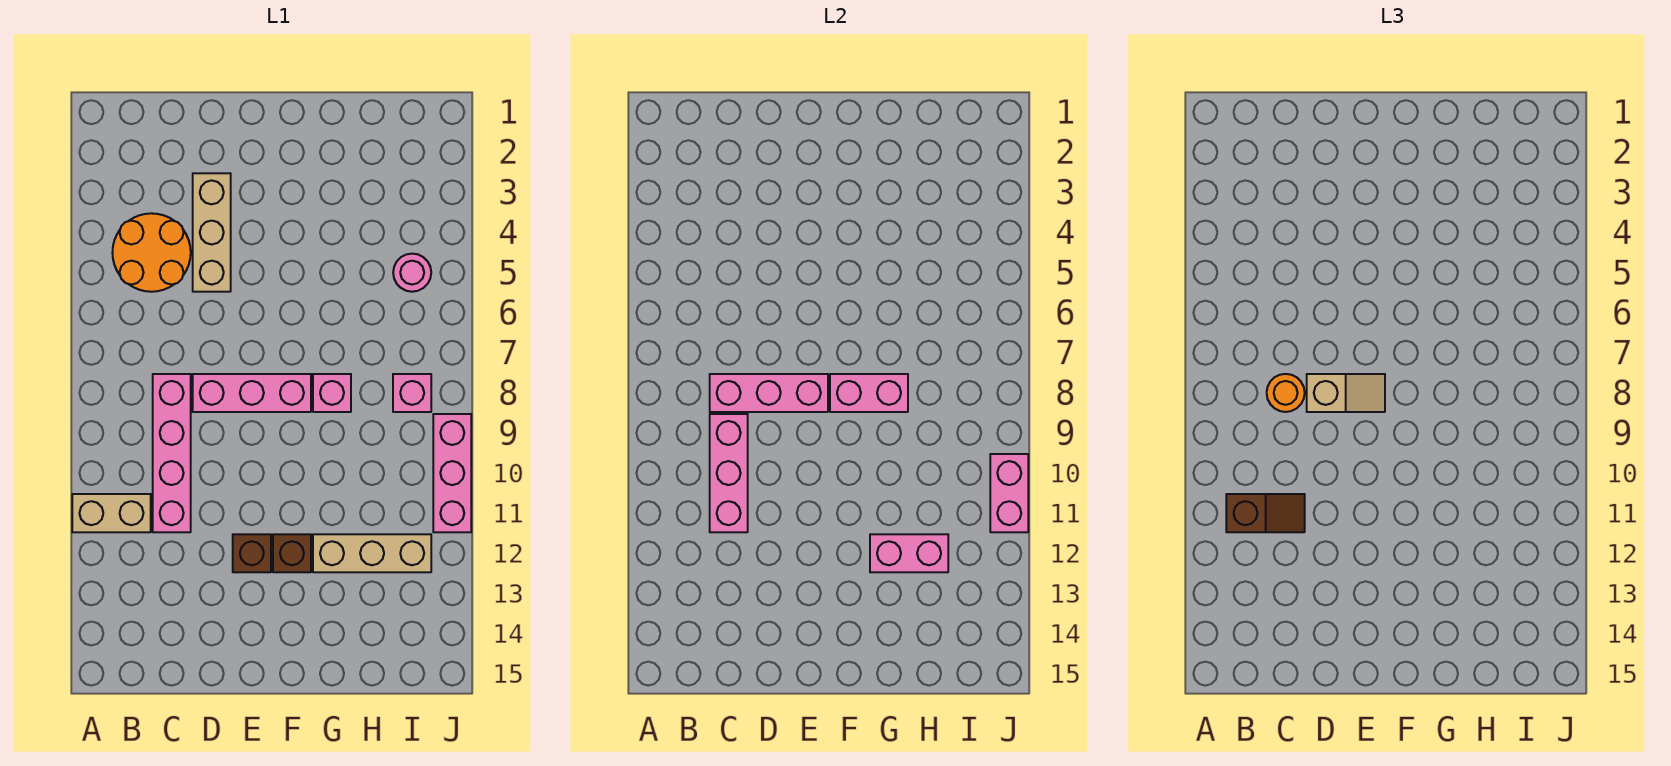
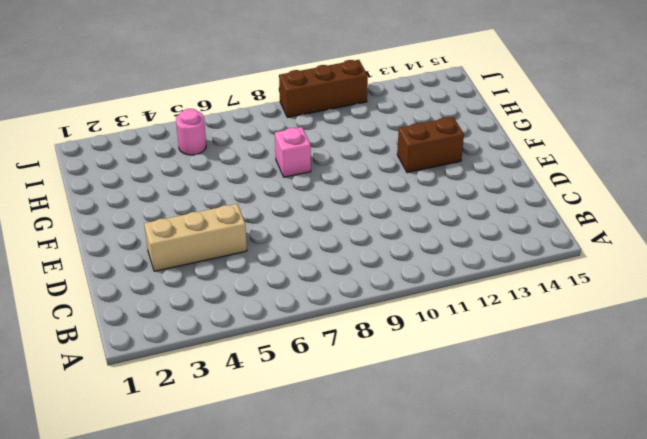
brown 1x2 brick [397,117,464,173] -> brown 1x1 brick [273,534,311,572]
brown 1x3 brick [279,60,368,117] -> pink 1x3 brick [433,414,471,532]
none -> tan 1x2 brick [72,494,151,532]
none -> orange 2x2 round brick [112,213,191,292]
none -> pink 1x4 brick [153,374,191,532]

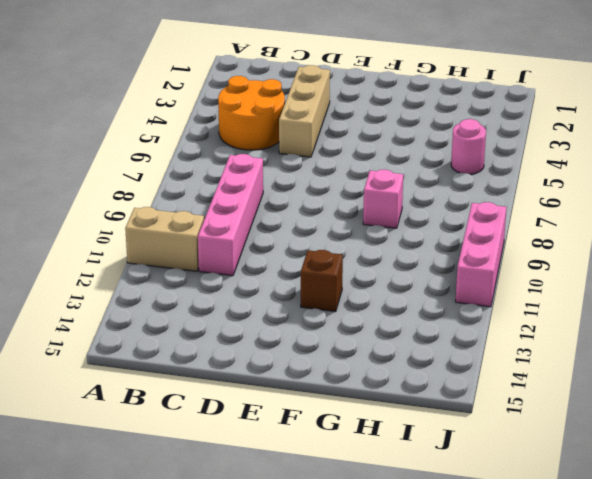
none -> pink 1x3 brick [193,374,311,412]
none -> brown 1x1 brick [233,534,271,572]
none -> tan 1x3 brick [313,534,431,572]

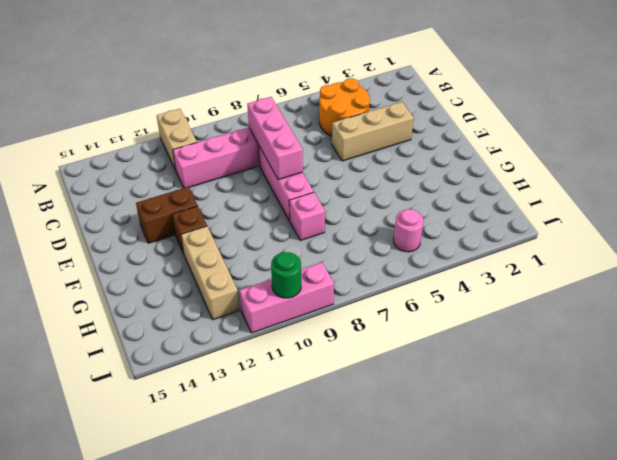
brown 1x2 brick [136,187,198,243] -> brown 1x1 brick [233,534,271,572]
green 1x1 round brick [271,252,301,298] -> pink 1x2 brick [990,454,1028,532]
none -> pink 1x1 brick [393,374,431,412]
none -> pink 1x3 brick [710,414,748,532]
none -> pink 1x2 brick [830,374,908,412]

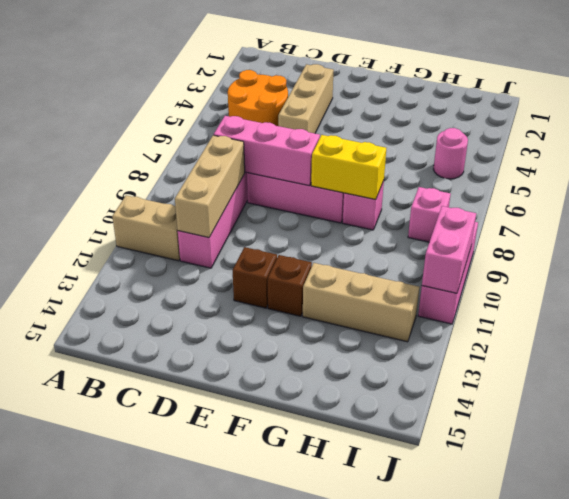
tan 1x3 brick [175,135,245,238] -> pink 1x3 brick [710,414,748,532]
yellow 1x2 brick [311,135,386,200] -> pink 1x2 brick [830,374,908,412]
none -> pink 1x2 brick [870,534,948,572]
none -> brown 1x2 slope [1226,494,1305,532]
none -> orange 1x1 round brick [1267,374,1305,412]

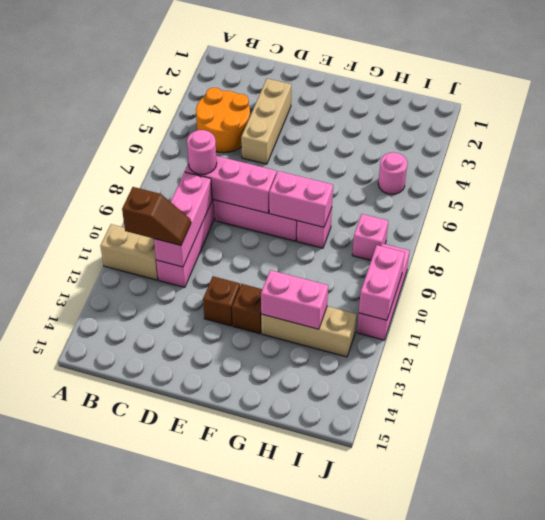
pink 1x1 round brick [187,130,217,174] -> orange 1x1 round brick [1267,374,1305,412]
none -> tan 1x2 slope [1307,374,1385,412]

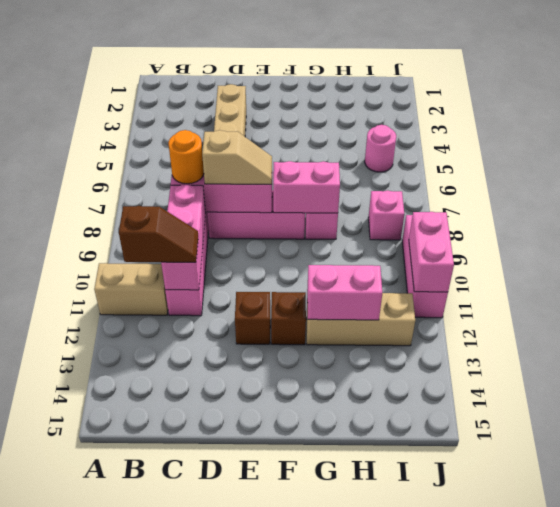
none -> orange 2x2 round brick [112,213,191,292]

